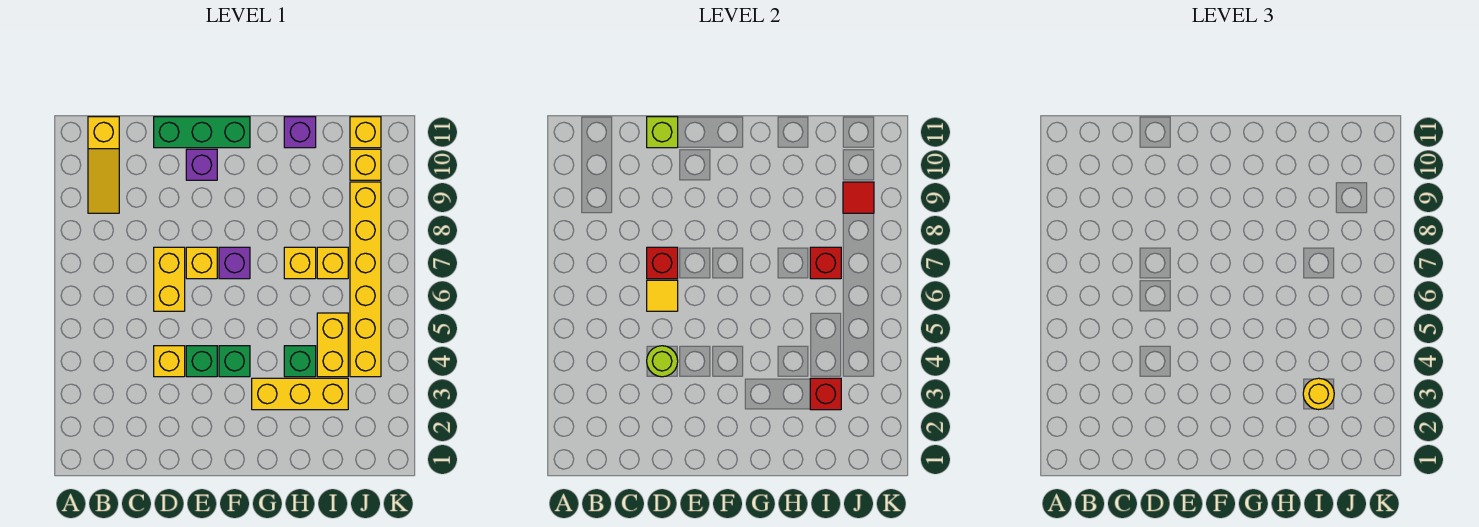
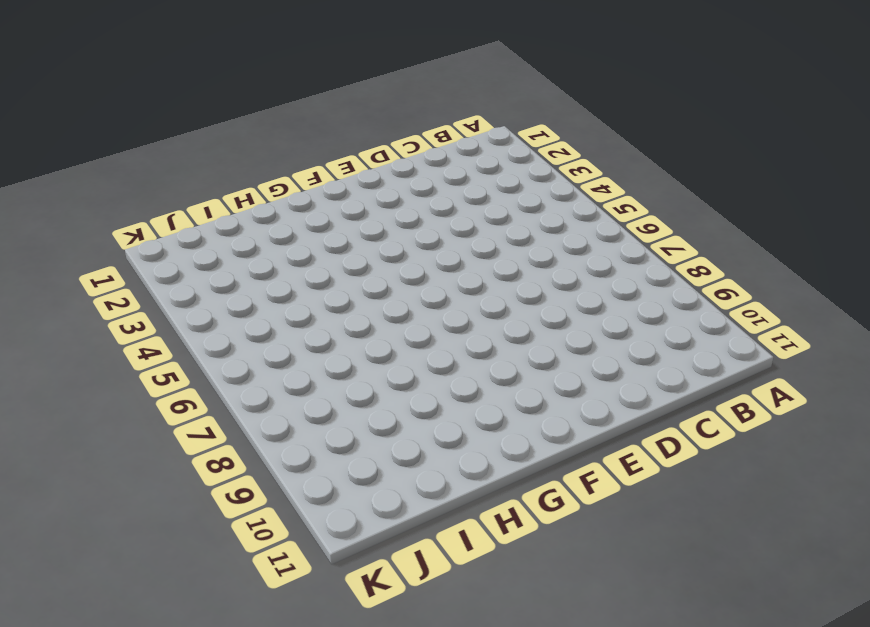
none -> yellow 1x3 slope [88,117,119,213]
none -> yellow 1x1 brick [154,346,185,377]
none -> yellow 1x2 brick [154,247,185,311]

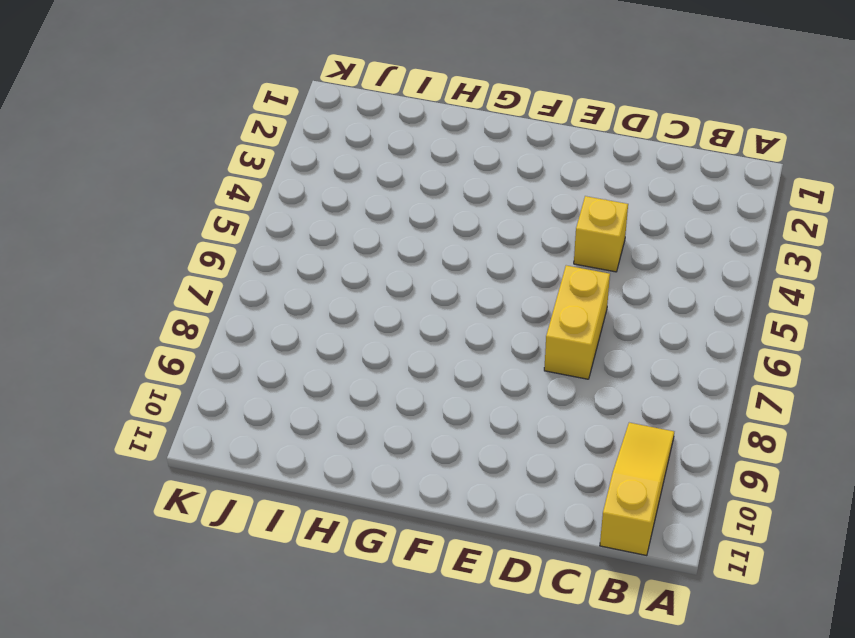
none -> green 1x3 brick [154,117,250,148]
none -> green 1x1 brick [186,346,217,377]
none -> yellow 1x1 brick [186,247,217,279]

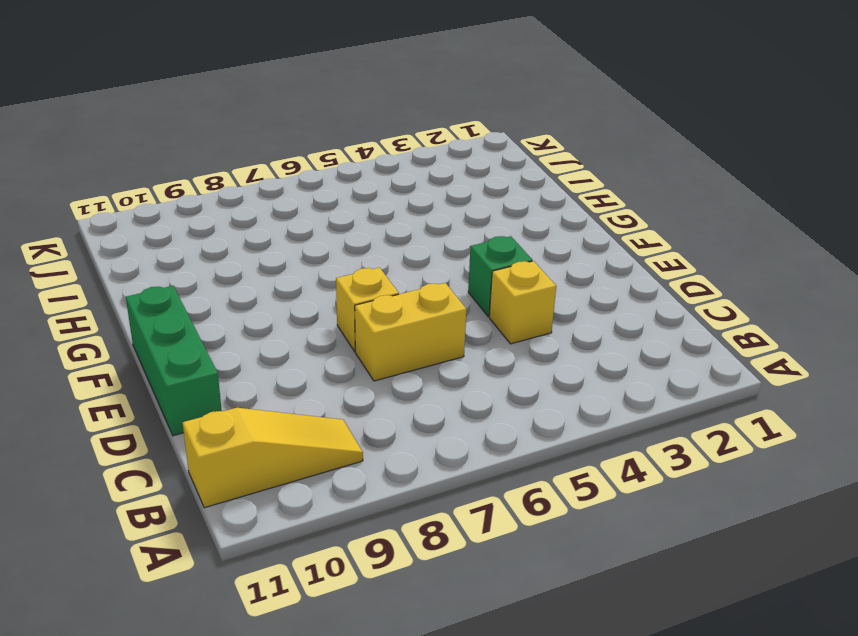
none -> purple 1x1 brick [186,149,217,180]
none -> green 1x1 brick [219,346,250,377]
none -> purple 1x1 brick [219,247,250,279]

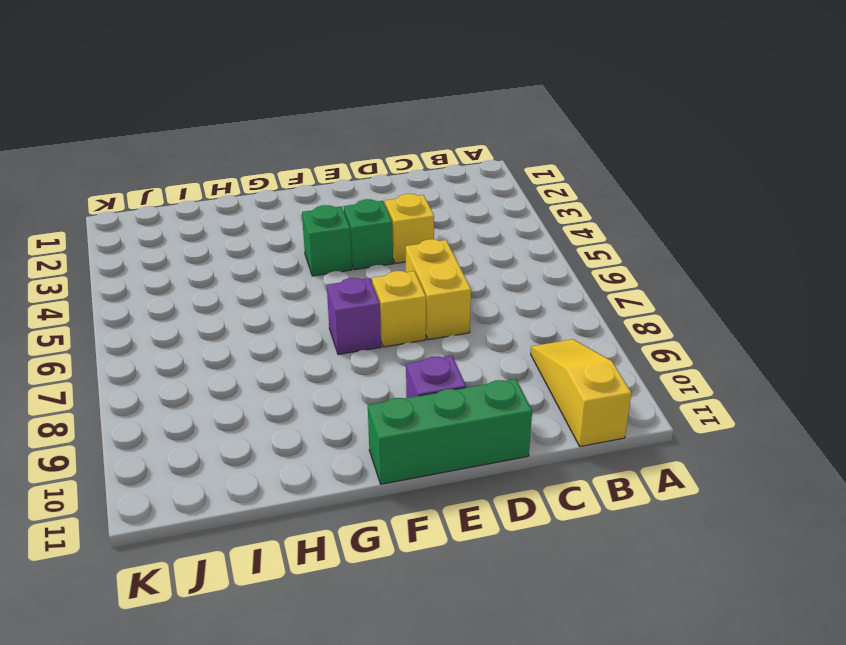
none -> yellow 1x3 brick [252,378,348,410]
none -> green 1x1 brick [284,346,316,377]
none -> yellow 1x1 brick [284,247,316,279]

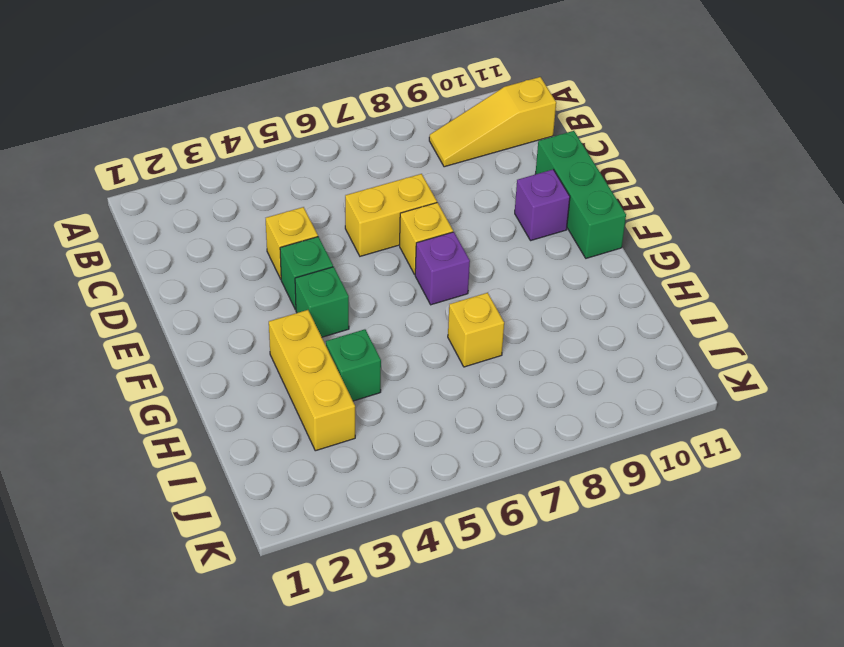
none -> purple 1x1 brick [284,117,316,148]
none -> yellow 1x2 brick [317,313,348,377]
none -> yellow 1x1 brick [317,247,348,279]

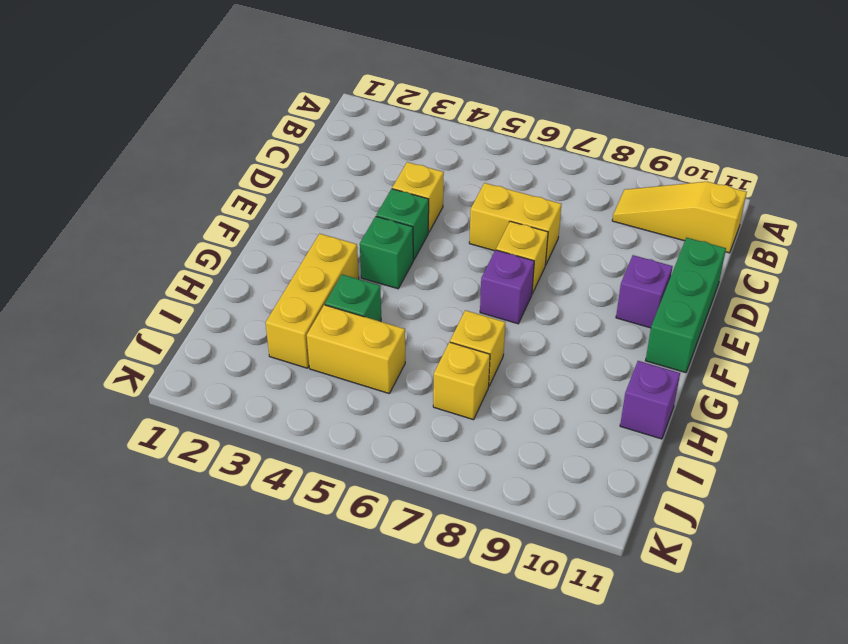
none -> yellow 1x6 brick [350,182,381,377]
none -> yellow 1x1 brick [350,149,381,180]
none -> yellow 1x1 brick [350,117,381,148]

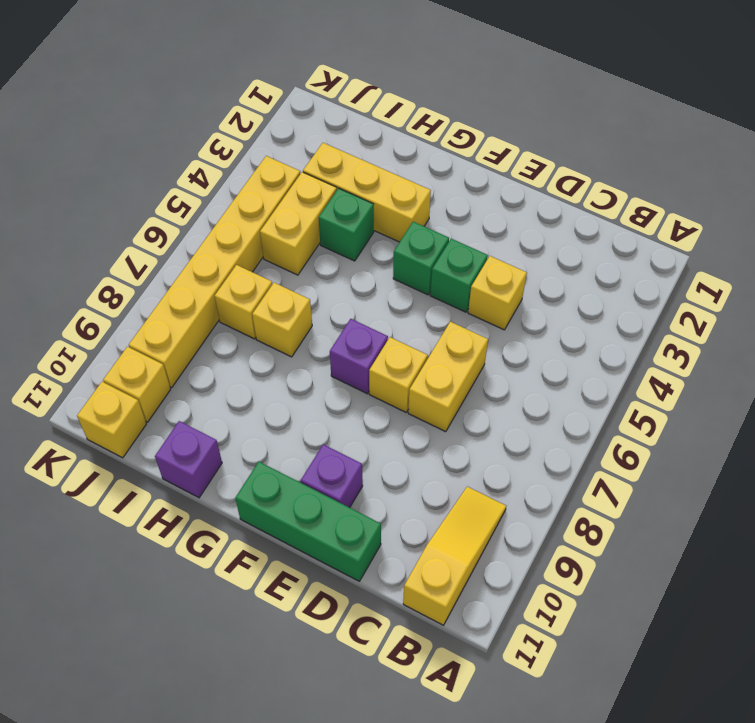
none -> lime 1x1 round brick [647,346,678,377]
none -> yellow 1x1 tile [647,280,678,311]
none -> red 1x1 brick [647,247,678,279]

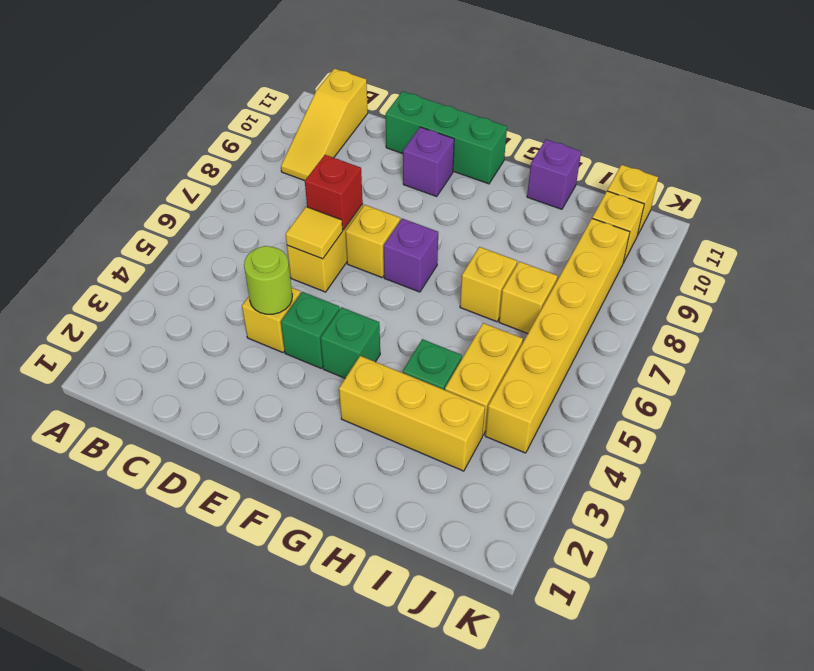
none -> lime 1x1 brick [647,117,678,148]
none -> red 1x1 brick [810,378,841,410]
none -> red 1x1 brick [810,247,841,279]

